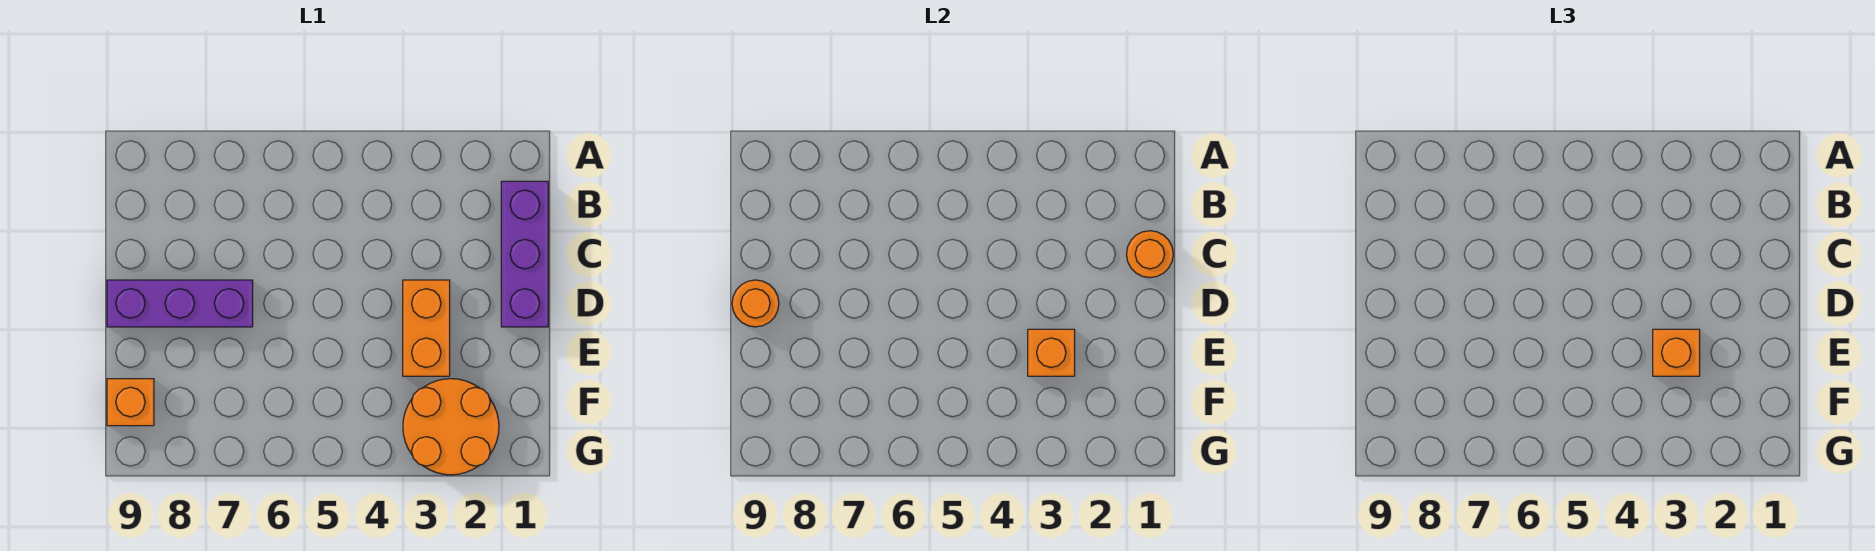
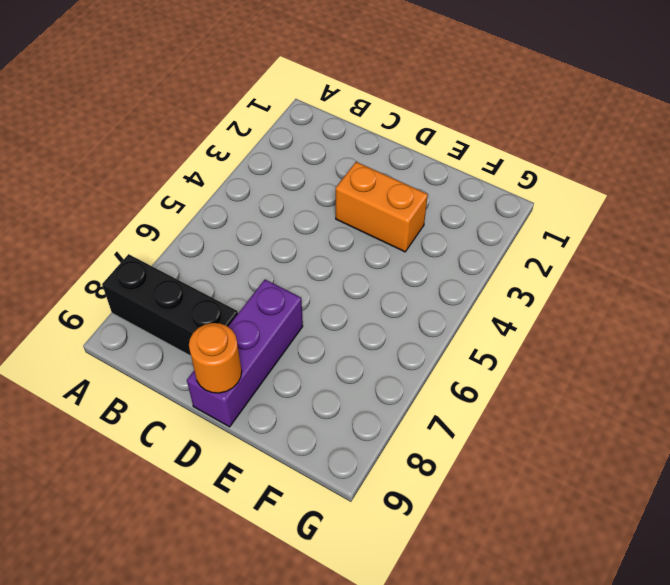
black 1x3 brick [102,254,238,356] -> none
none -> purple 1x3 brick [501,181,548,327]
none -> orange 2x2 round brick [403,379,499,475]

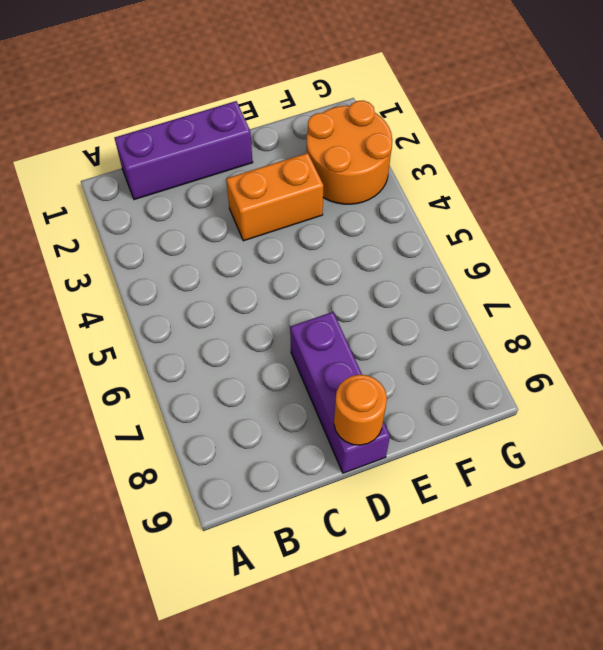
none -> orange 1x1 brick [107,379,154,426]
none -> orange 1x1 round brick [1126,231,1173,278]

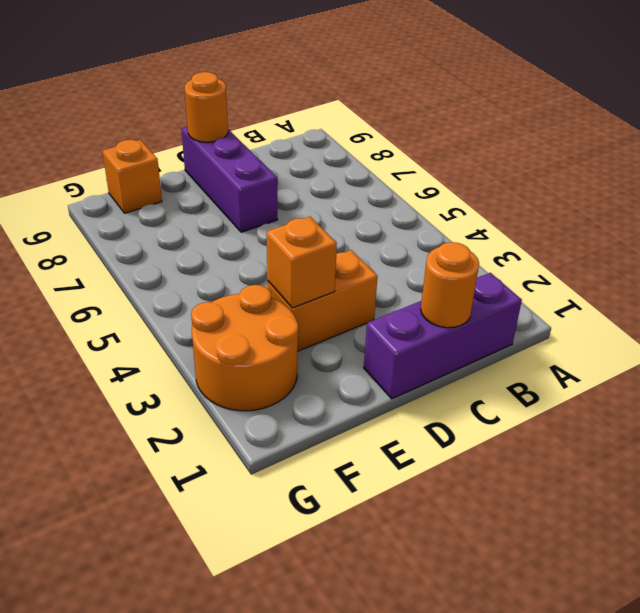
none -> orange 1x1 brick [1653,329,1700,376]

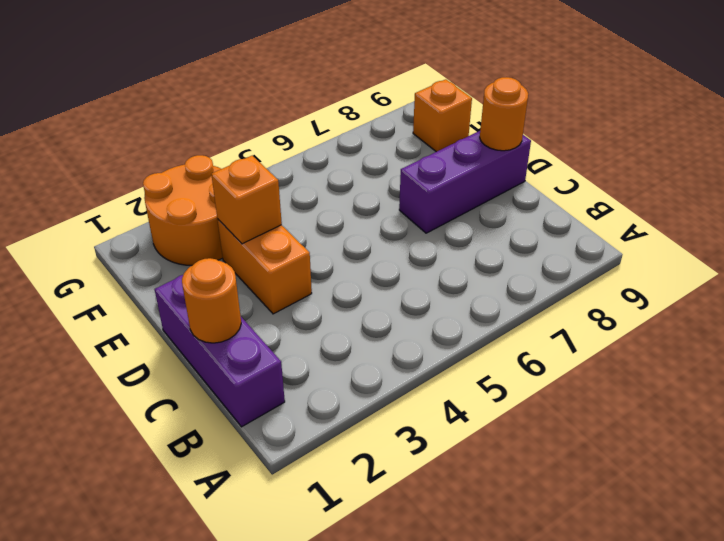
none -> orange 1x1 brick [1653,329,1700,376]

